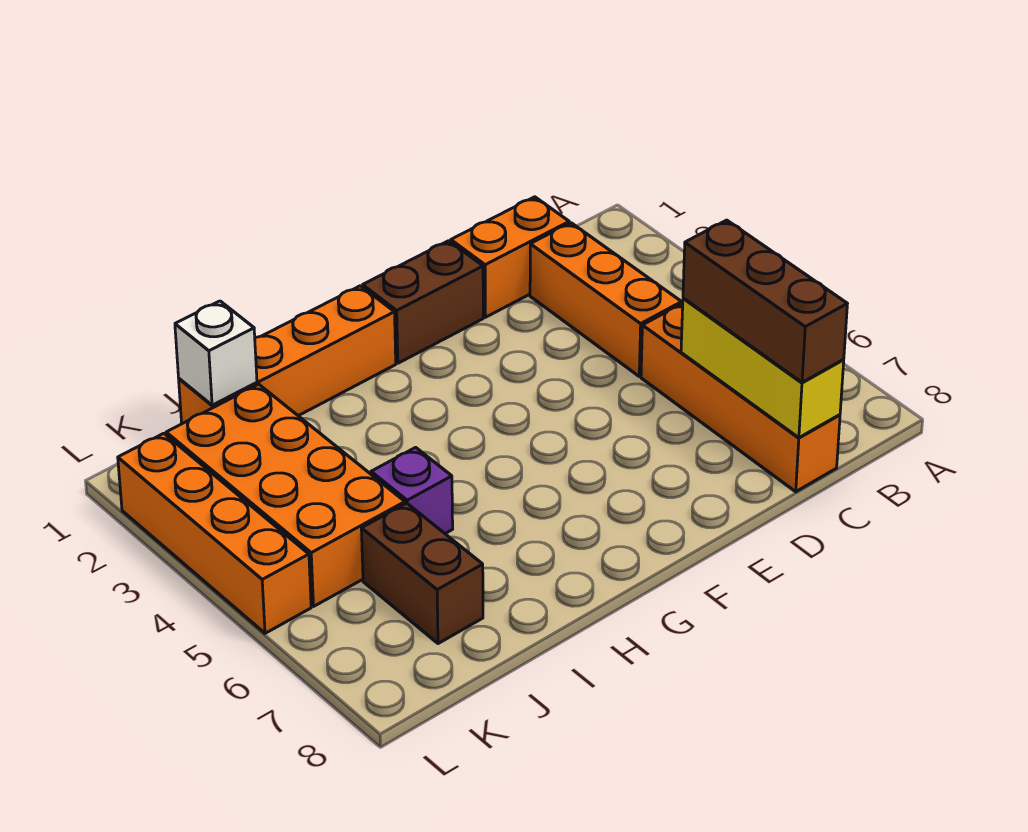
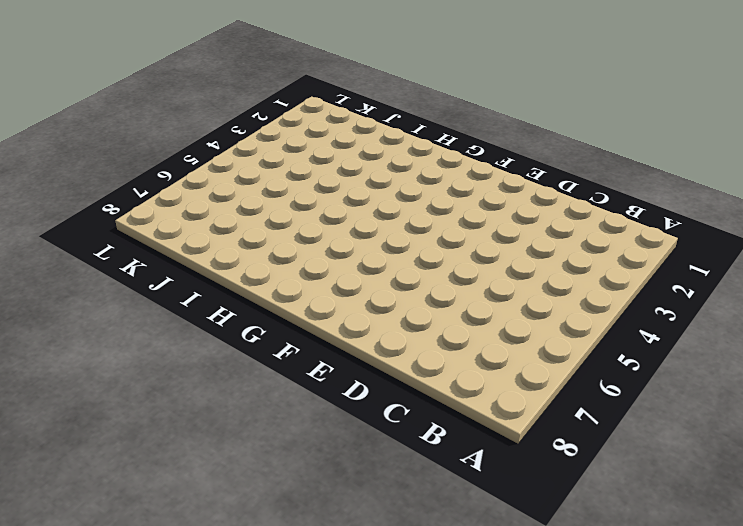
none -> orange 1x2 brick [451,197,569,317]
none -> orange 1x3 brick [530,223,682,376]
none -> orange 1x4 brick [641,303,840,492]

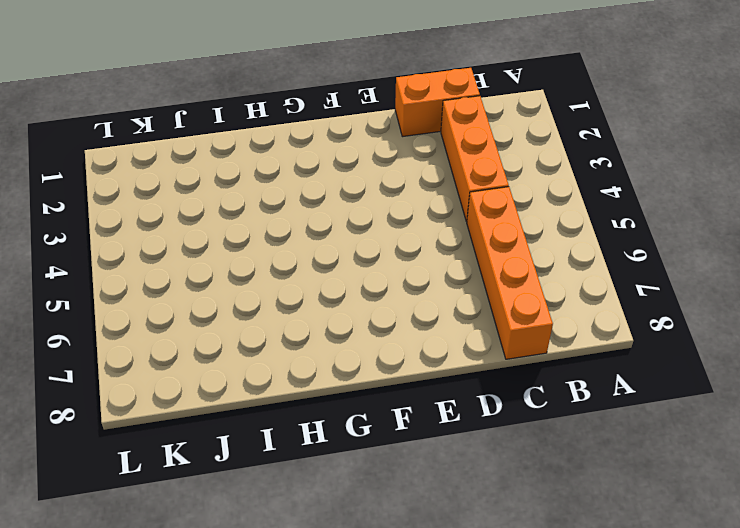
none -> brown 1x2 brick [363,241,483,363]
none -> orange 1x4 brick [179,286,396,424]
none -> purple 1x1 brick [371,447,453,533]

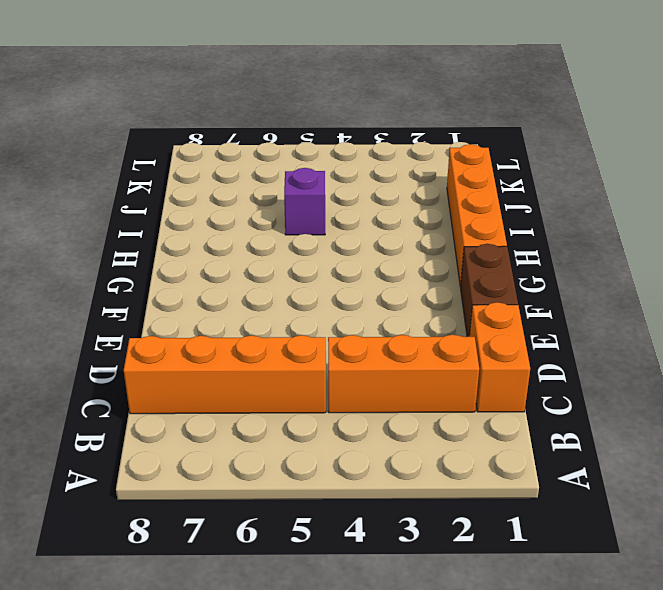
none -> orange 2x4 brick [166,384,405,606]
none -> brown 1x2 brick [361,503,483,644]
none -> orange 1x4 brick [118,433,311,633]

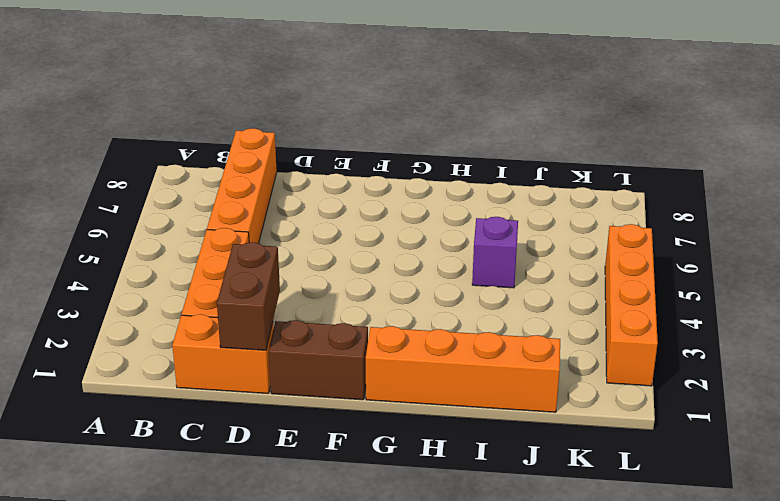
brown 1x2 brick [217,242,280,350] -> brown 1x2 brick moved to [361,503,483,644]
none -> orange 2x4 brick [166,384,405,606]
none -> yellow 1x3 brick [681,298,844,438]
none -> white 1x1 brick [175,301,257,405]

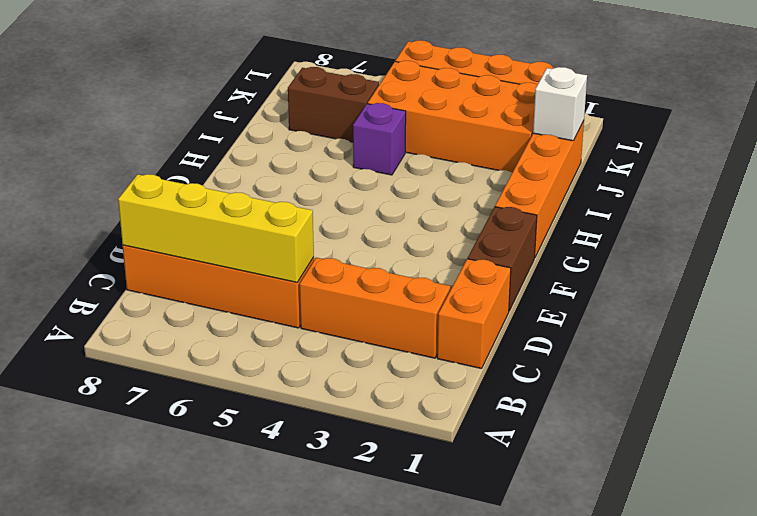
yellow 1x4 brick [118,174,314,282] -> yellow 1x3 brick [681,298,844,438]
none -> brown 1x3 brick [683,220,847,382]

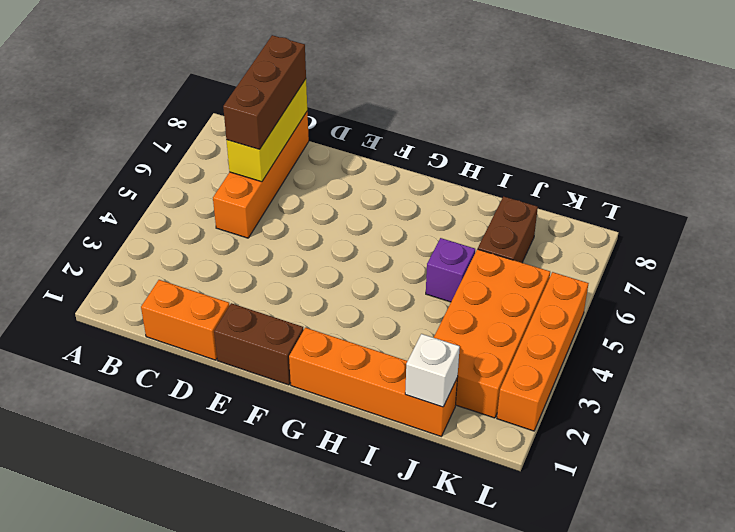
none -> orange 1x3 brick [530,223,682,376]

